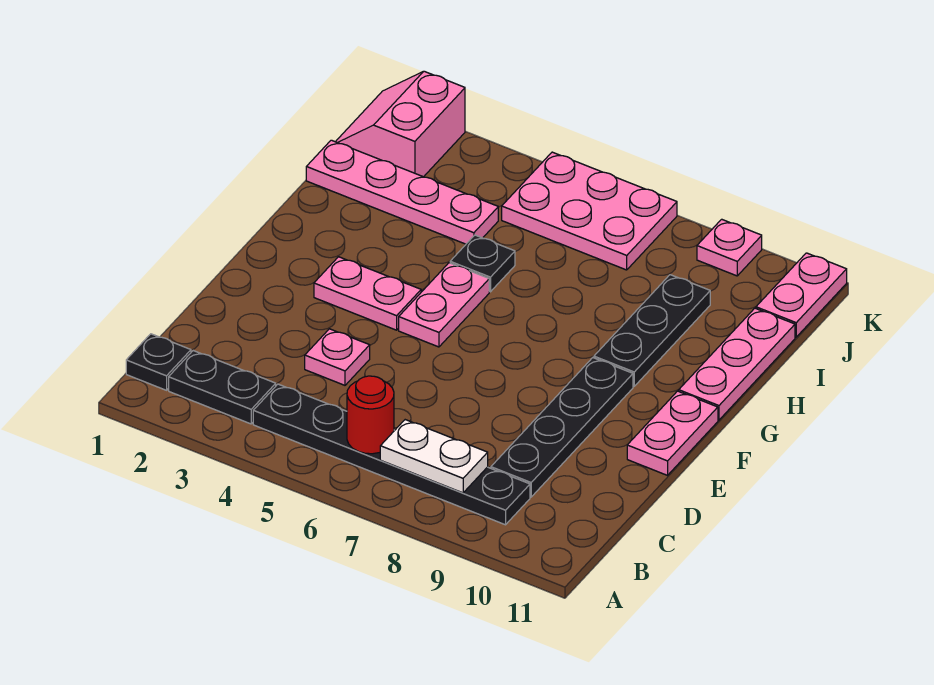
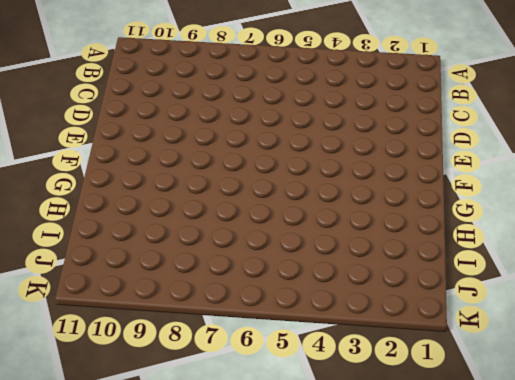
none -> black 1x1 plate [126,334,191,390]
none -> black 1x2 plate [169,351,276,424]
none -> black 1x6 plate [253,384,530,525]

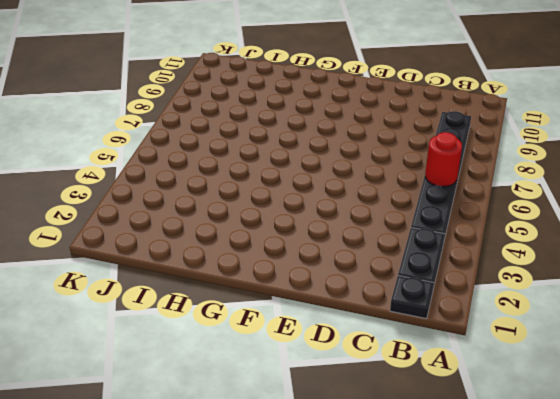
none -> black 1x4 plate [491,358,633,497]
none -> pink 1x1 plate [305,329,370,385]
none -> pink 1x2 plate [627,391,718,475]

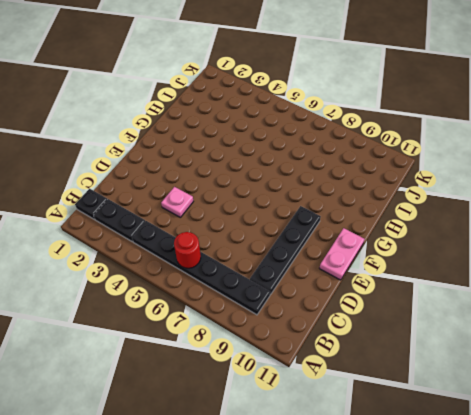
none -> pink 1x2 plate [314,257,421,330]
none -> pink 1x2 plate [399,263,489,347]
none -> black 1x3 plate [594,275,710,386]

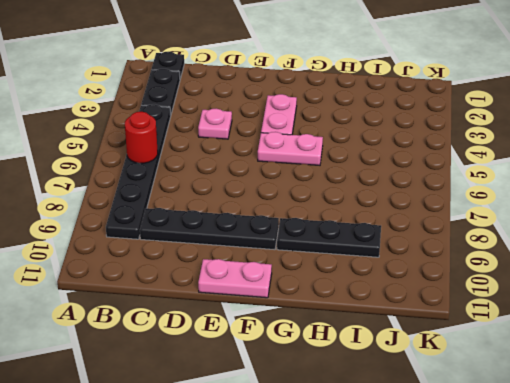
none -> pink 1x3 plate [679,308,795,420]
none -> black 1x1 plate [450,235,515,292]
none -> pink 1x4 plate [306,140,498,244]

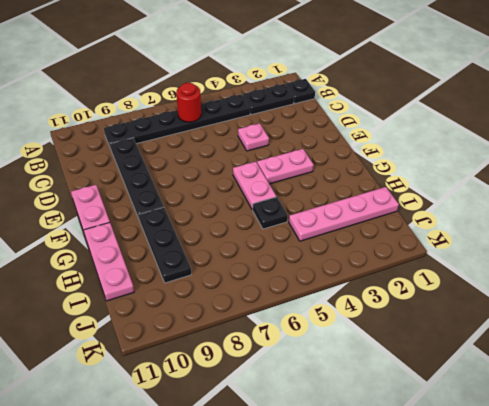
none -> pink 2x2 slope [336,71,465,177]
none -> pink 2x3 plate [502,152,677,270]
none -> pink 1x2 plate [756,253,847,337]

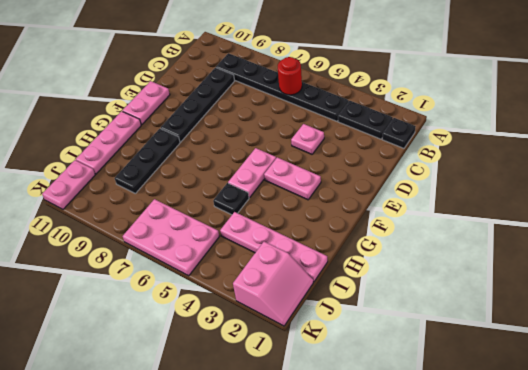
none -> pink 1x1 plate [697,219,762,276]
none -> white 1x2 plate [380,420,488,493]

